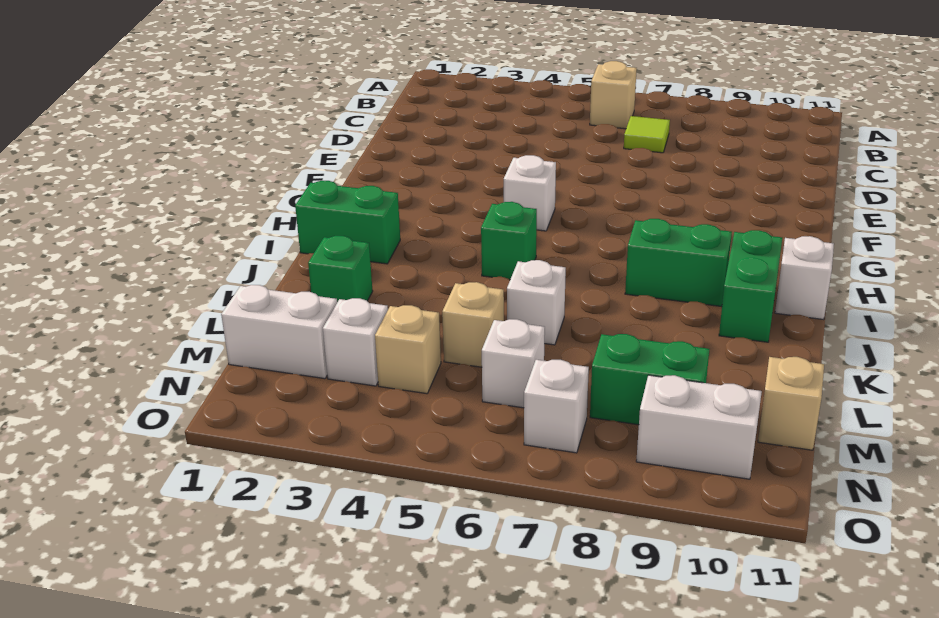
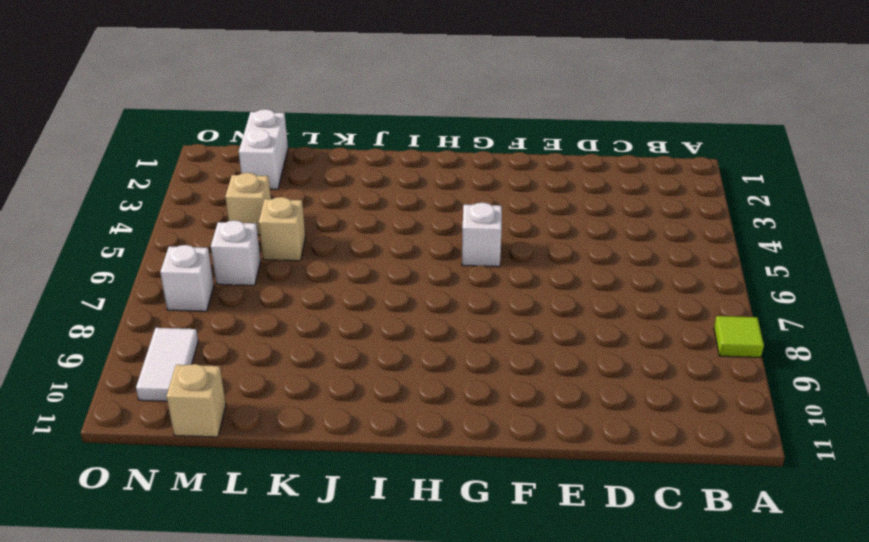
lime 1x1 tile [714,316,764,358] -> lime 1x1 tile moved to [624,116,670,153]
white 1x2 tile [136,328,198,401] -> white 1x2 brick [636,375,762,479]
none -> tan 1x1 brick [590,61,637,129]
none -> green 1x2 brick [295,181,400,264]
none -> green 1x1 brick [481,202,537,280]

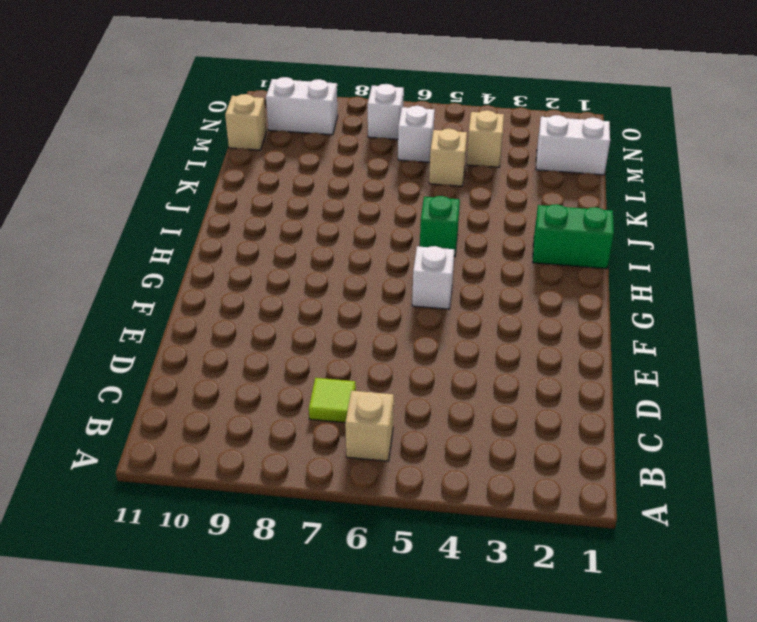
none -> green 1x2 brick [625,219,732,307]
none -> green 1x2 brick [719,230,782,342]
none -> white 1x1 brick [775,236,834,320]

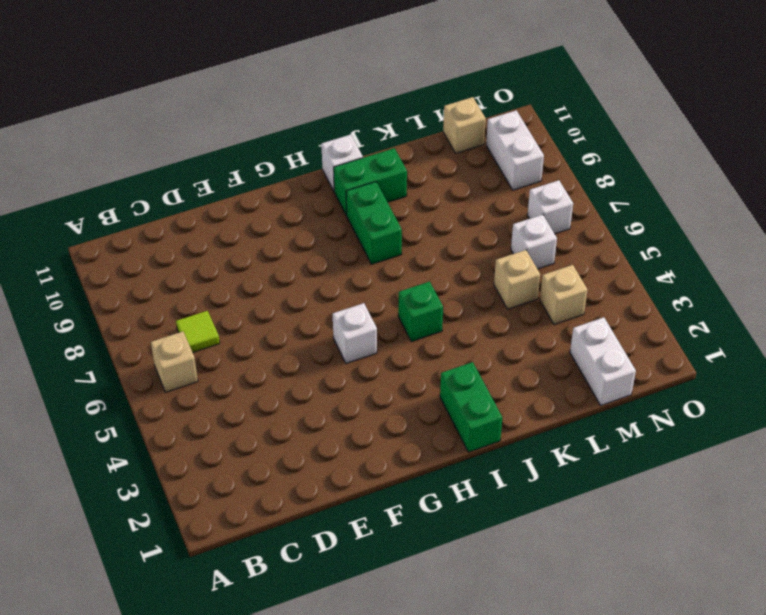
none -> green 1x1 brick [308,236,373,302]
none -> white 1x1 brick [507,260,566,345]
none -> white 1x1 brick [323,298,388,386]

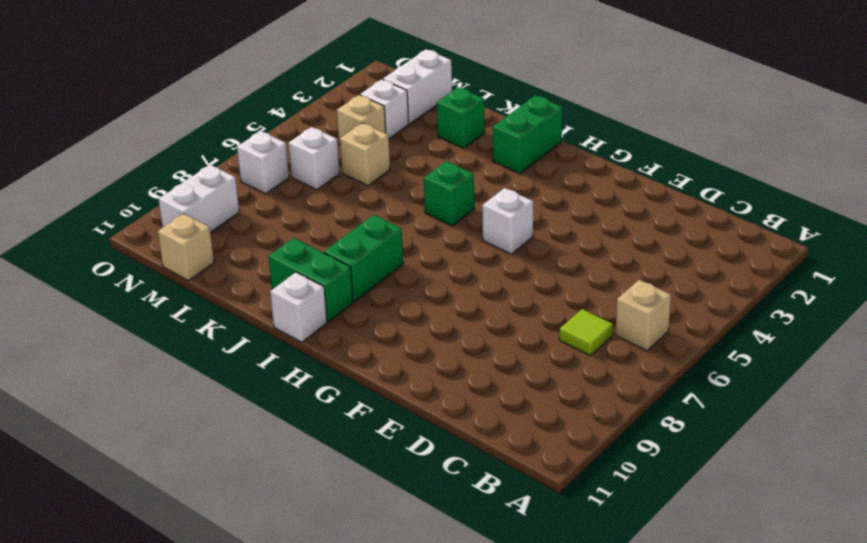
none -> white 1x1 brick [507,260,566,345]
none -> green 1x2 brick [590,334,709,425]

